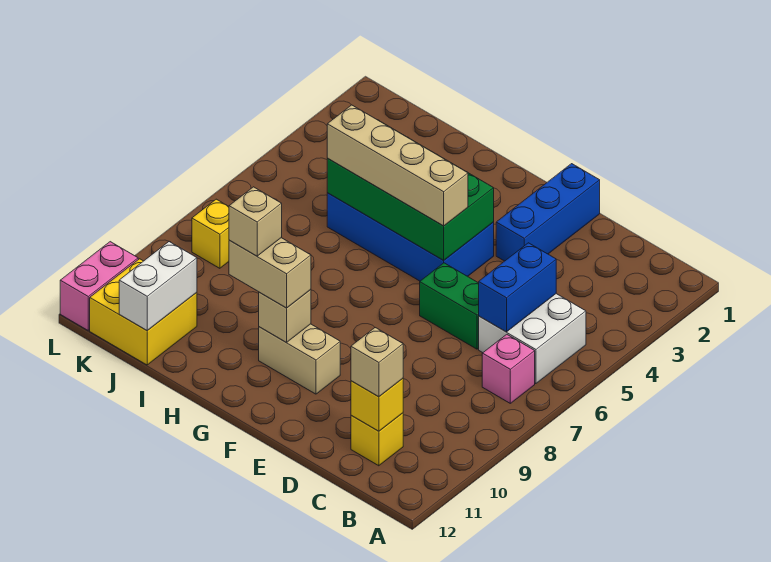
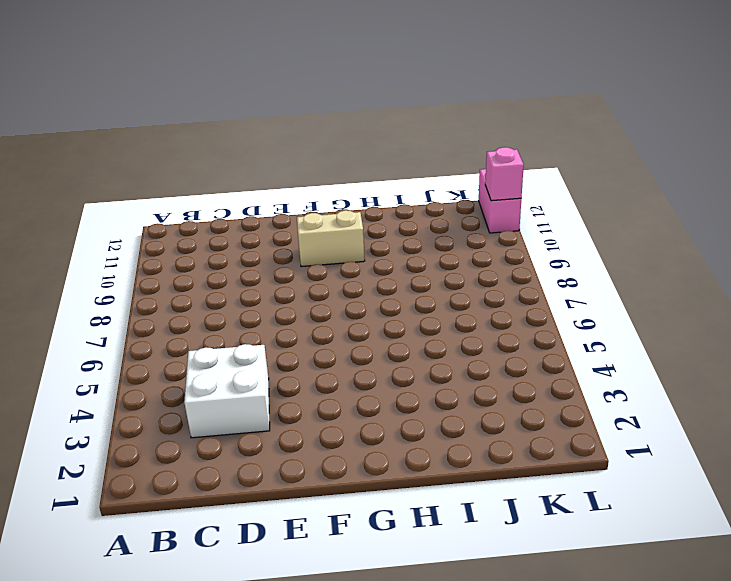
white 2x2 brick [184,344,270,438] -> white 2x2 brick moved to [479,294,586,384]
pink 1x1 brick [485,147,524,201] -> pink 1x1 brick moved to [482,334,535,403]
none -> yellow 1x1 brick [351,413,403,466]
none -> green 1x2 brick [420,263,479,349]
none -> blue 1x3 brick [496,164,600,261]

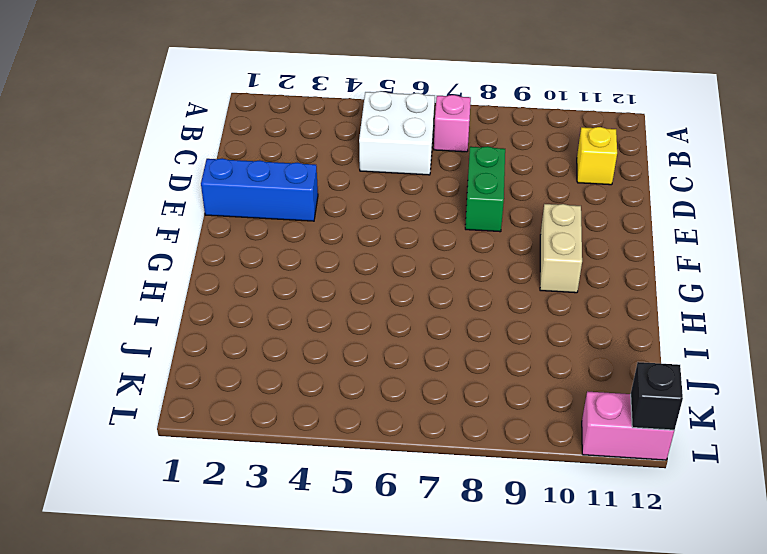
green 1x2 brick [465,146,505,232] -> green 1x2 brick moved to [420,263,479,349]
black 1x1 brick [631,362,683,430] -> none
none -> blue 2x4 brick [327,193,494,281]
none -> yellow 2x2 brick [90,259,197,365]
none -> yellow 1x1 brick [192,199,229,268]

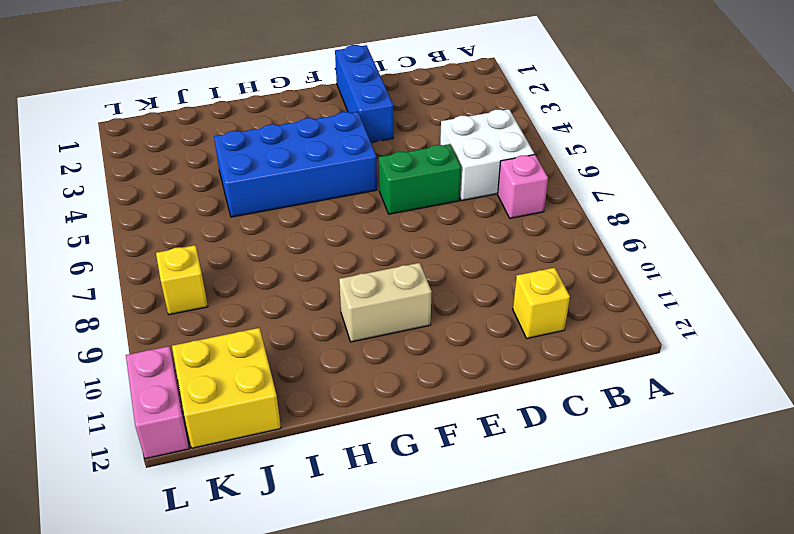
none -> blue 1x2 brick [479,243,556,332]
none -> yellow 1x1 brick [351,379,403,431]
none -> green 2x4 brick [327,138,494,260]

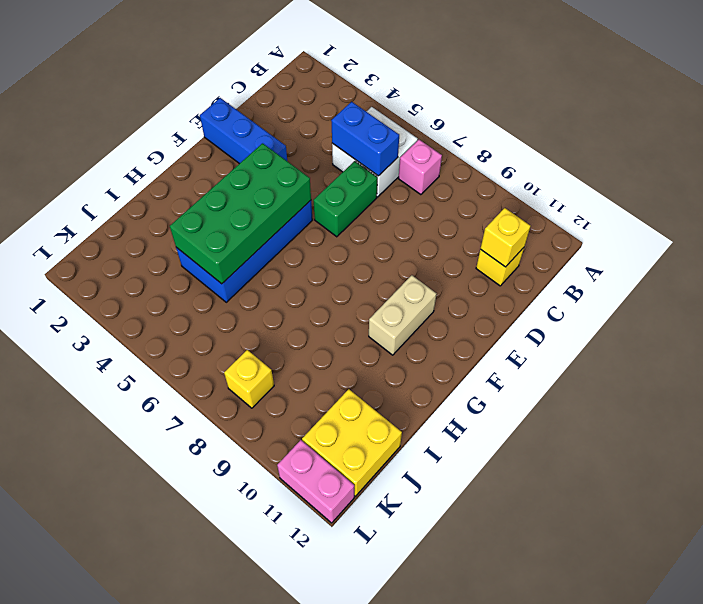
none -> tan 1x1 brick [259,290,311,342]
none -> white 1x2 brick [119,242,197,330]
none -> tan 1x1 brick [351,328,403,397]

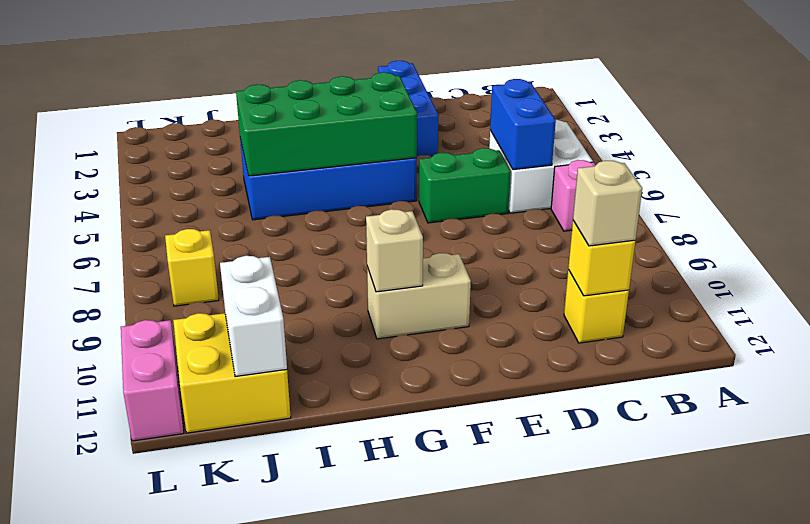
none -> tan 1x4 brick [327,105,468,226]
none -> tan 1x2 brick [229,238,311,308]
none -> tan 1x1 brick [229,187,282,256]

